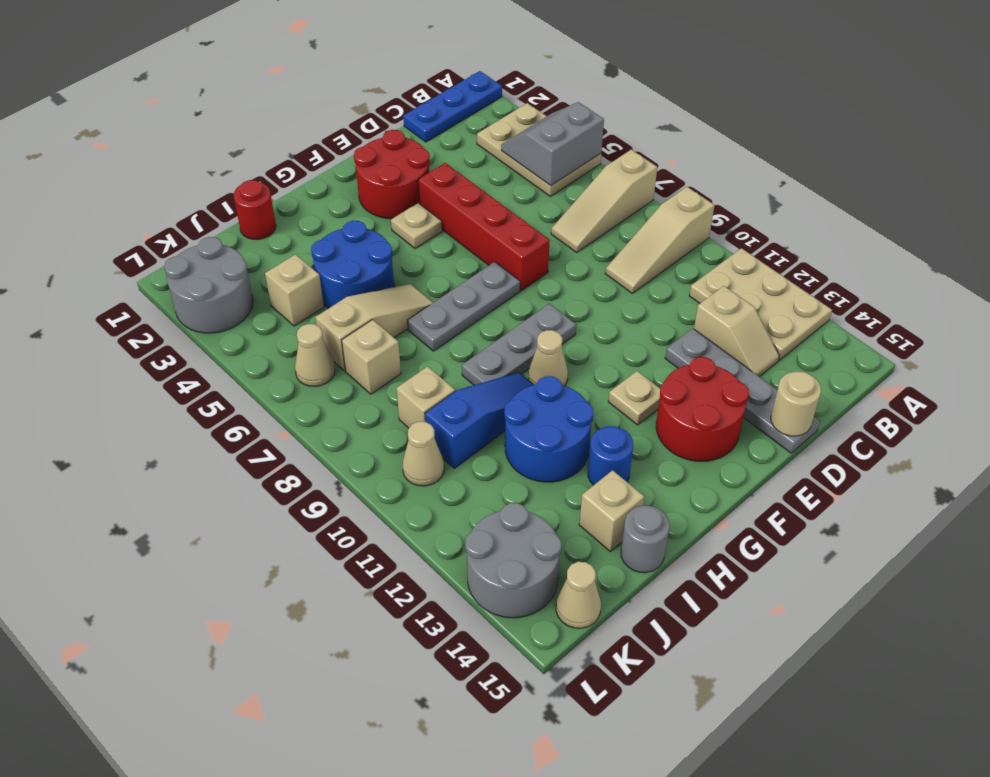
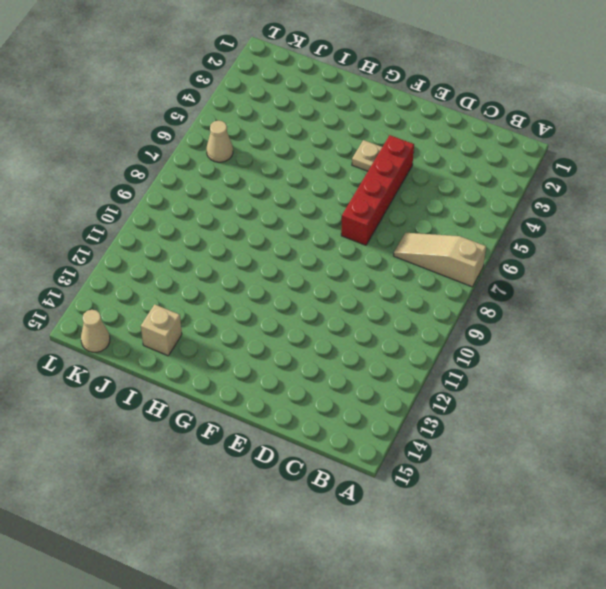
none -> blue 1x3 plate [403,71,502,142]
none -> tan 2x3 plate [477,103,601,196]
none -> tan 1x3 slope [606,187,715,293]
none -> tan 2x3 plate [689,248,832,360]

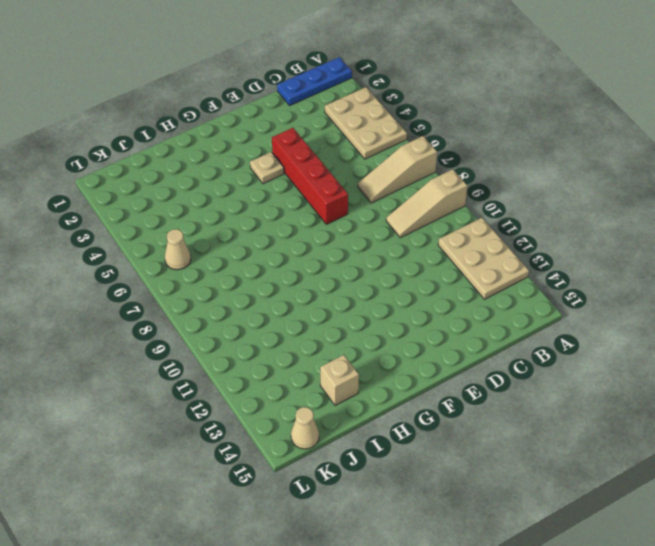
none -> tan 1x2 slope [694,286,780,377]
none -> grey 1x4 plate [665,329,820,453]
none -> red 2x2 round brick [354,130,430,219]
none -> red 2x2 round brick [656,357,749,461]

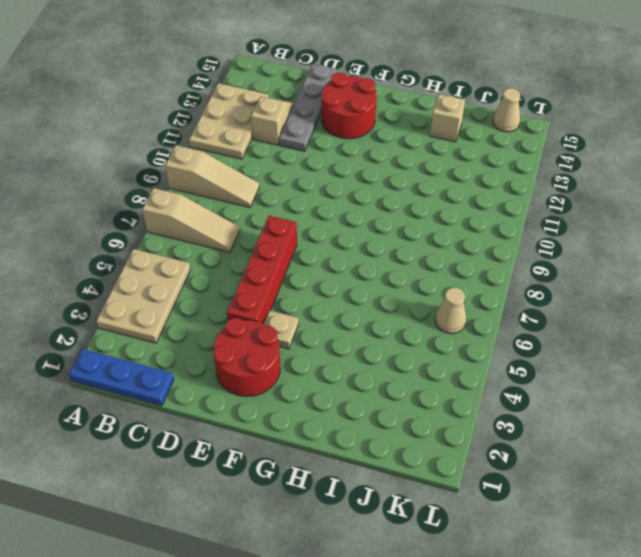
none -> grey 1x3 plate [407,262,520,351]
none -> grey 1x3 plate [462,304,576,385]
none -> tan 1x1 plate [608,371,660,425]
none -> tan 1x1 cone [529,330,568,386]

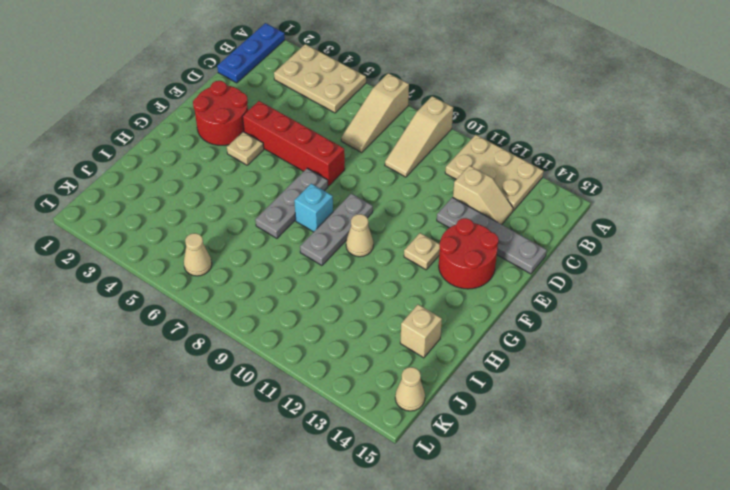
cyan 1x1 brick [294,184,333,232] -> none
none -> blue 2x2 round brick [311,221,394,308]
none -> tan 1x3 slope [315,284,433,371]
none -> blue 1x3 slope [425,372,534,468]
none -> blue 2x2 round brick [504,376,593,482]

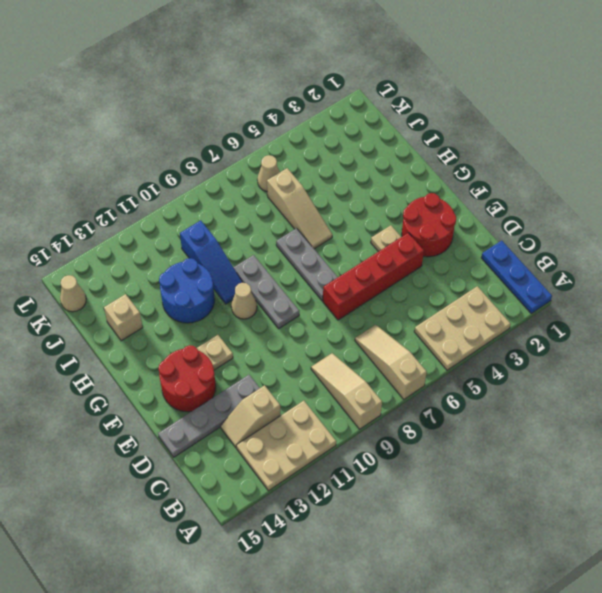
none -> blue 2x2 round brick [311,221,394,308]
none -> blue 1x1 round brick [588,426,633,485]
none -> red 1x1 round brick [233,180,276,239]
none -> grey 1x1 round brick [621,505,670,573]

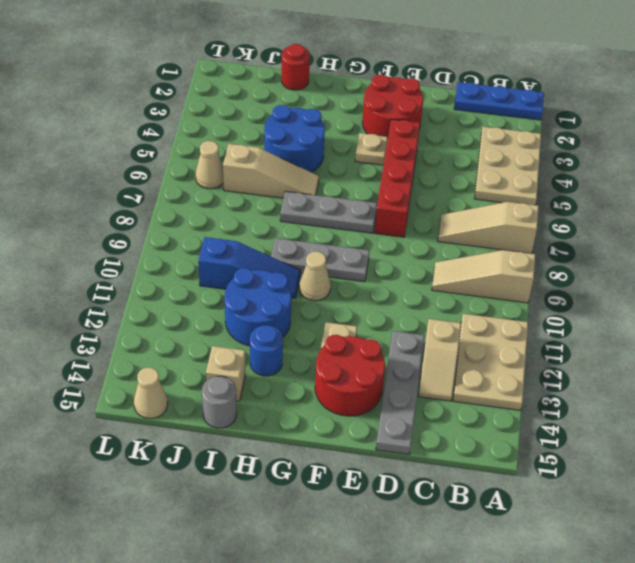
none -> tan 1x1 brick [265,255,324,326]
none -> tan 1x1 brick [342,320,401,394]
none -> tan 1x1 brick [396,366,455,428]
none -> grey 2x2 round brick [164,237,253,333]

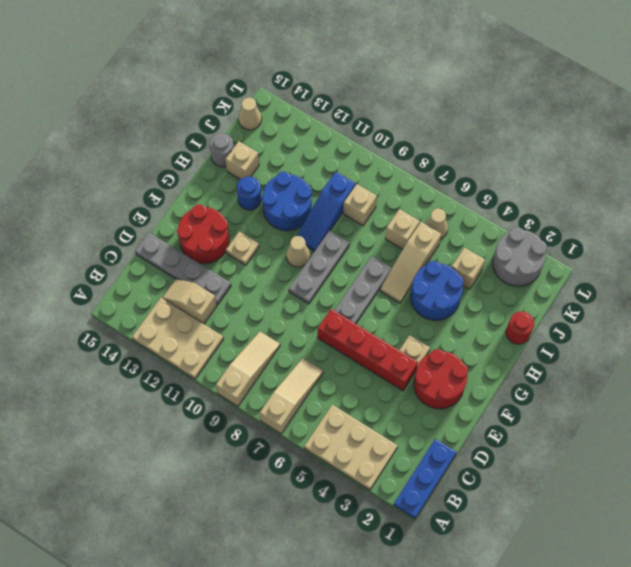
none -> tan 1x1 cone [403,422,444,486]
none -> grey 2x2 round brick [465,503,561,618]
none -> grey 2x2 slope [501,102,604,186]
none -> tan 1x1 round brick [771,372,821,436]

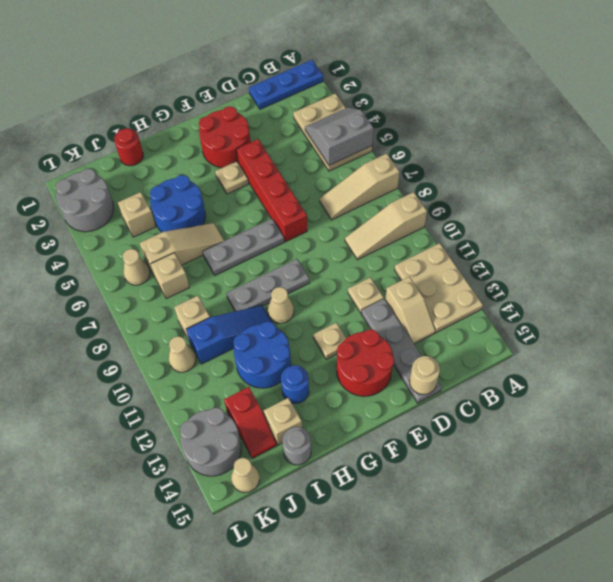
tan 1x1 plate [348,277,384,313] -> none
red 1x2 slope [224,387,277,458] -> none

